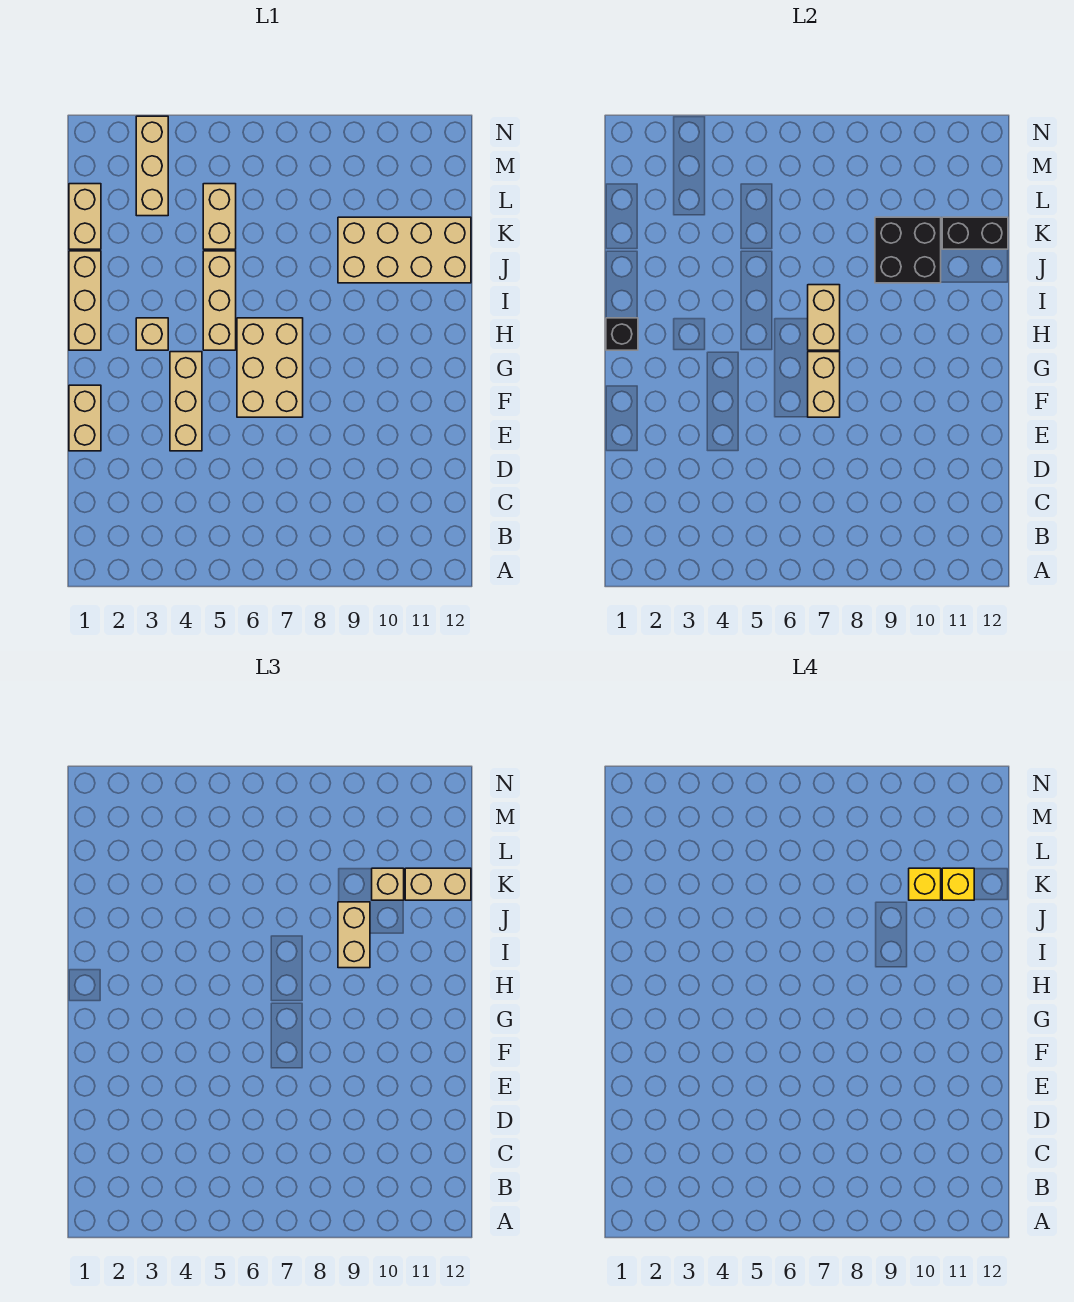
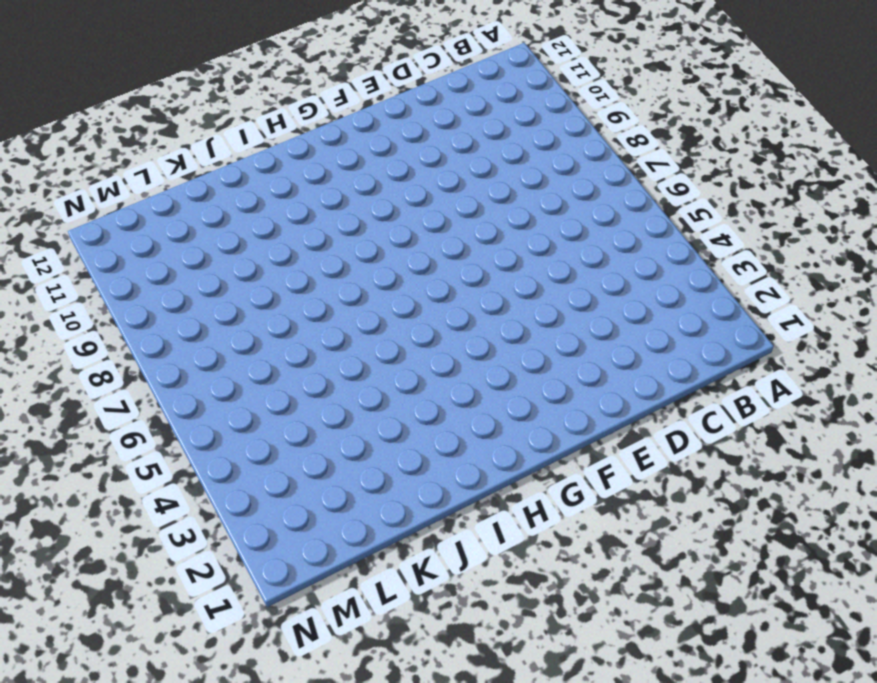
none -> tan 1x2 brick [69,385,101,451]
none -> tan 1x3 brick [170,352,202,451]
none -> tan 2x3 brick [237,318,303,417]

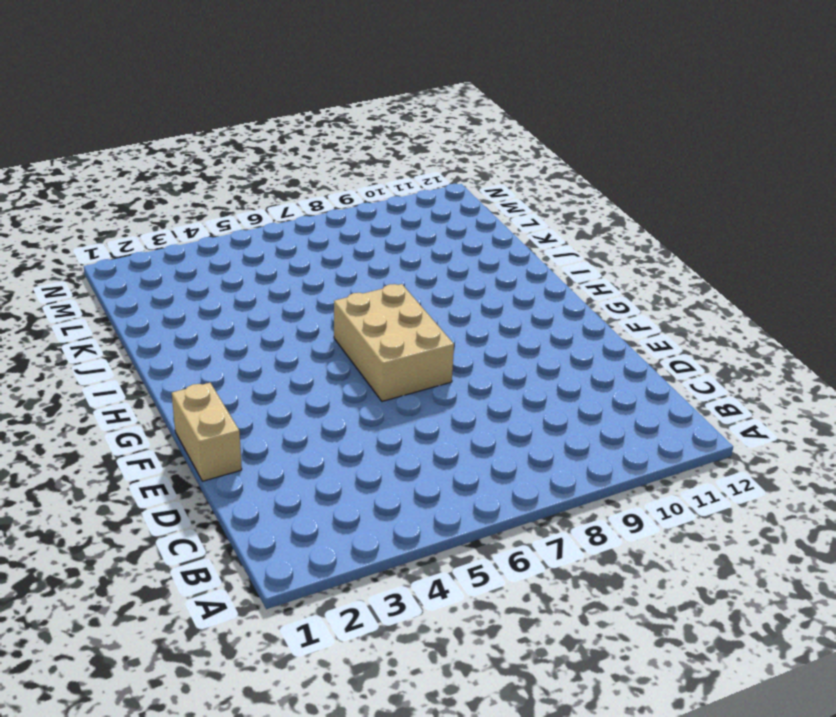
none -> tan 1x3 brick [170,352,202,451]
none -> tan 1x3 brick [69,251,101,350]
none -> tan 1x1 brick [136,318,168,350]

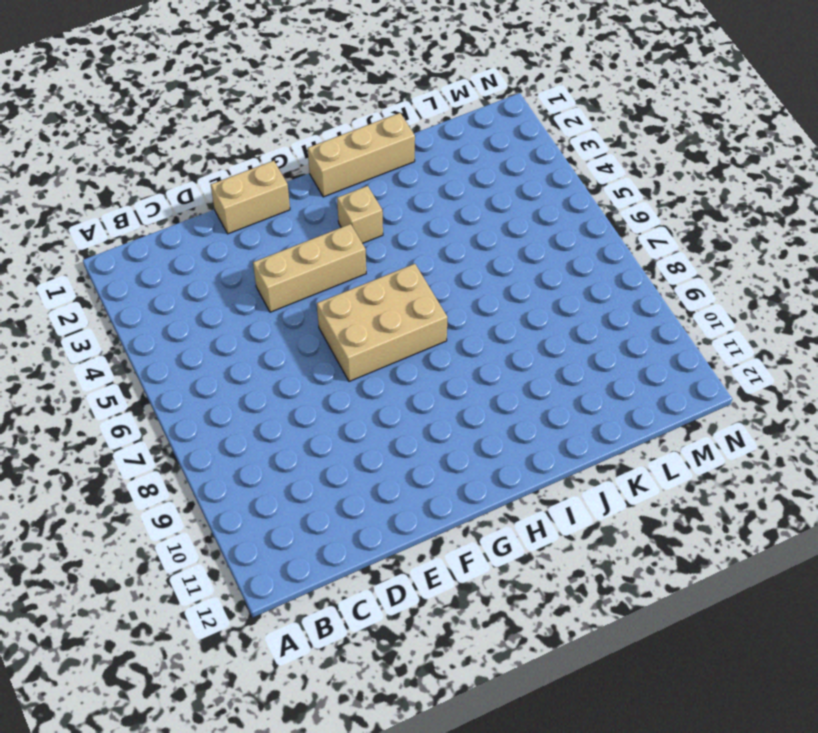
none -> tan 1x3 brick [203,251,236,350]
none -> tan 2x4 brick [338,217,471,283]
none -> tan 1x2 brick [69,184,101,249]

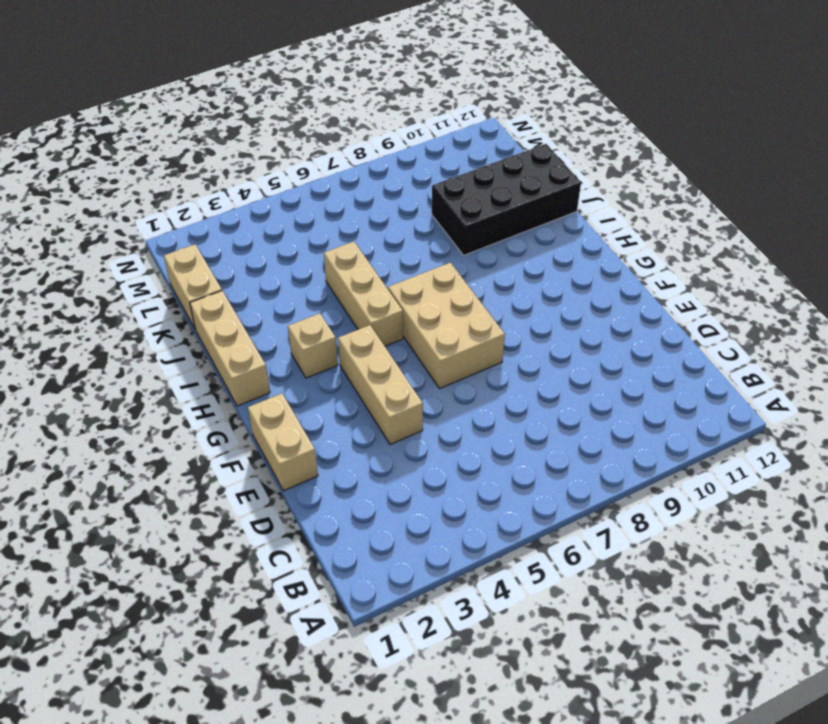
black 2x4 brick [432,144,581,255] -> tan 2x4 brick [338,217,471,283]
none -> tan 1x2 brick [203,184,236,249]
none -> tan 1x3 brick [136,116,168,216]
none -> tan 1x2 brick [808,352,840,417]

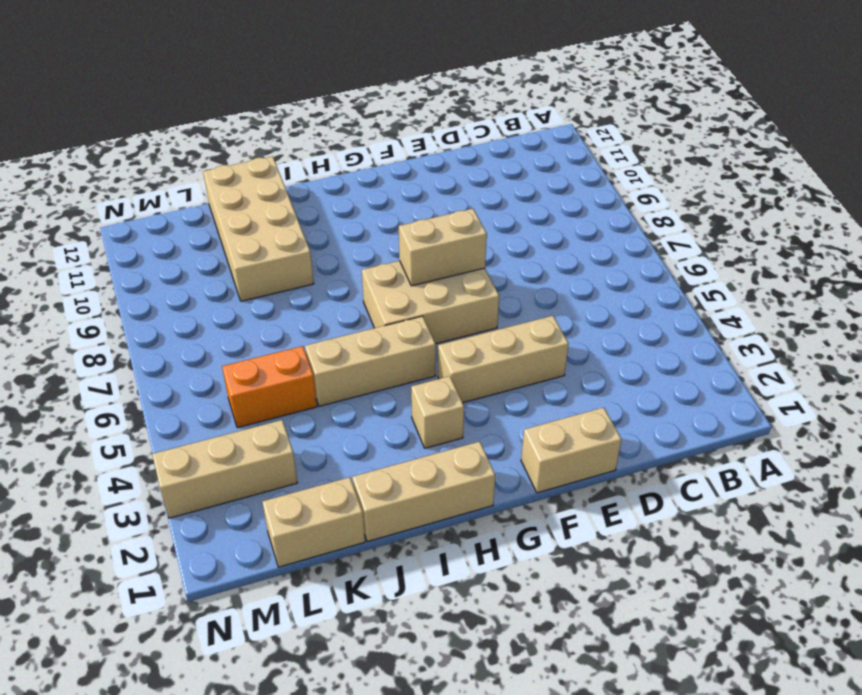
orange 1x2 brick [222,346,317,428] -> tan 1x2 brick [203,184,236,249]
none -> black 1x1 brick [606,318,638,350]
none -> tan 1x2 brick [808,285,840,350]
none -> black 2x2 brick [875,217,941,283]

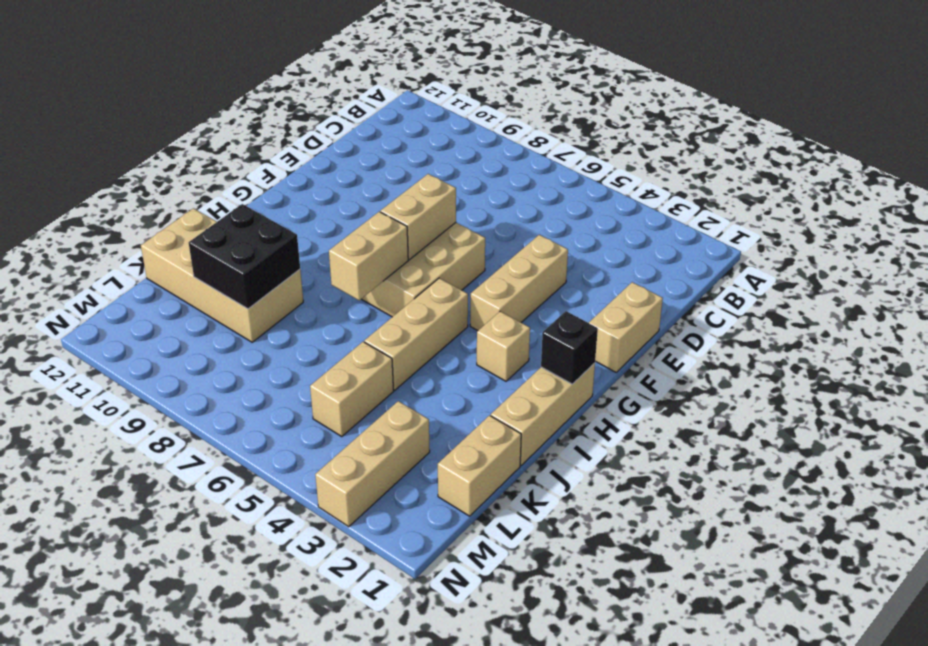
none -> black 1x2 brick [942,217,1008,249]
none -> tan 1x2 brick [338,902,370,968]
none -> tan 1x1 brick [372,868,404,900]

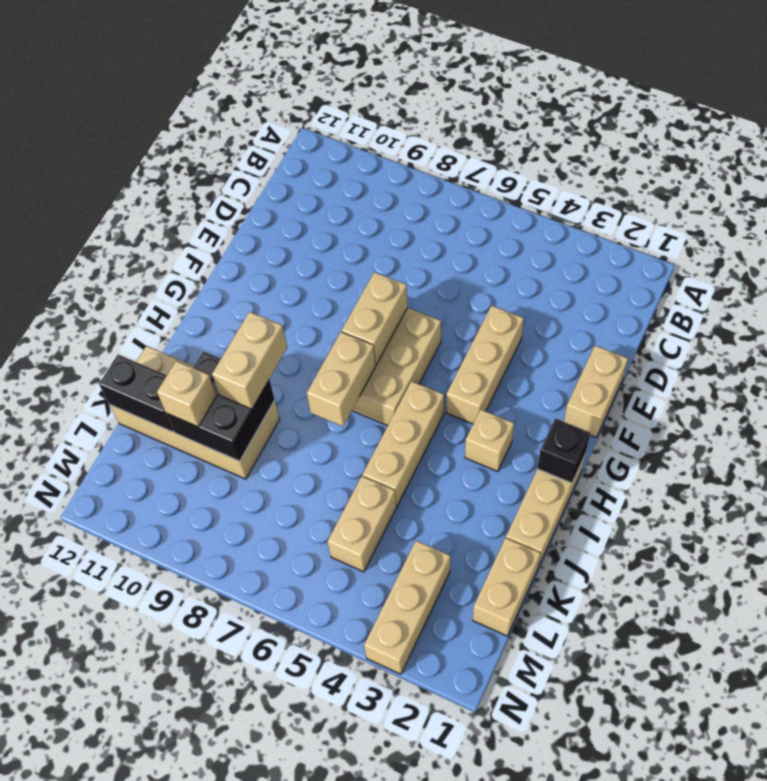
none -> tan 1x2 brick [405,868,471,900]
none -> yellow 1x1 brick [909,868,941,900]
none -> yellow 1x1 brick [942,868,974,900]

